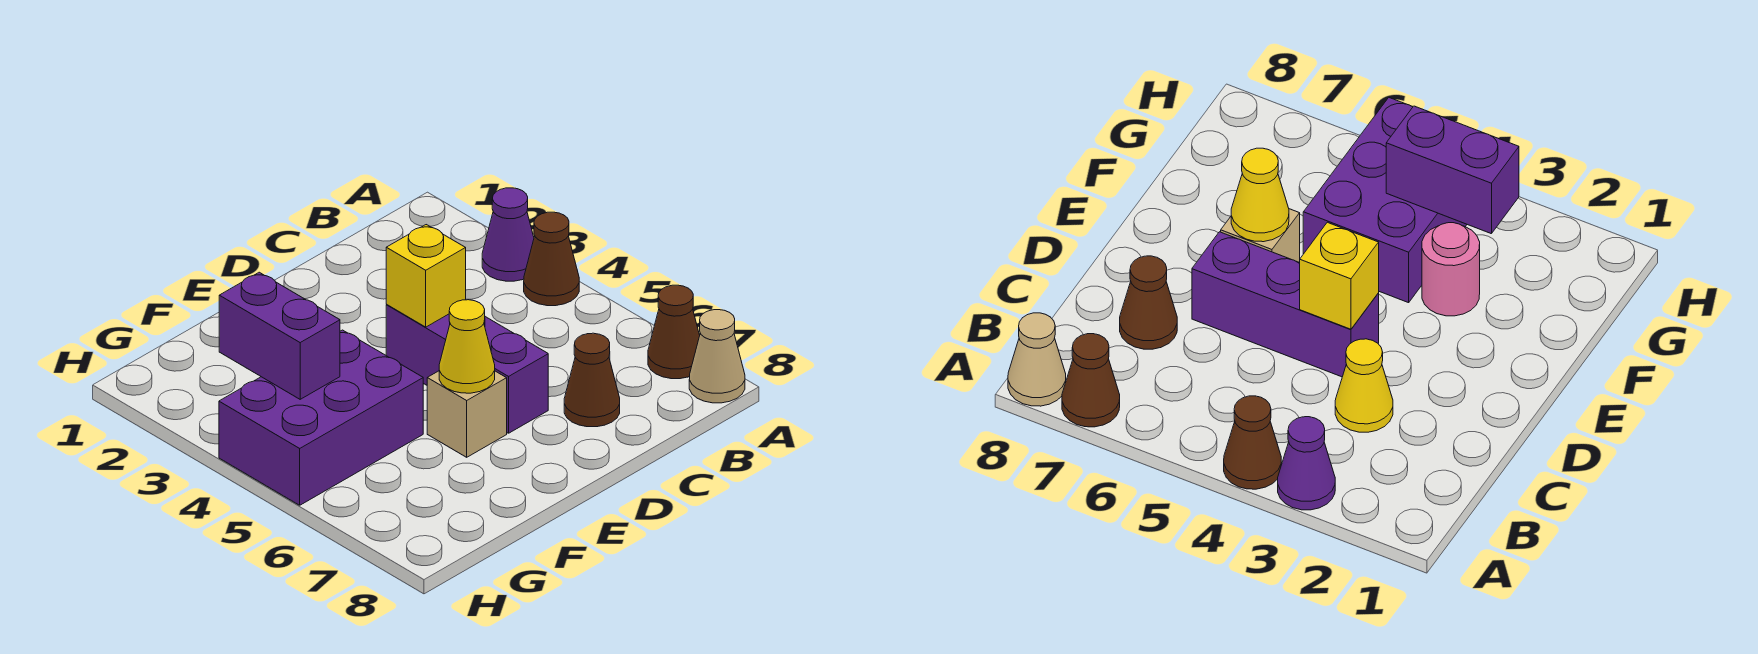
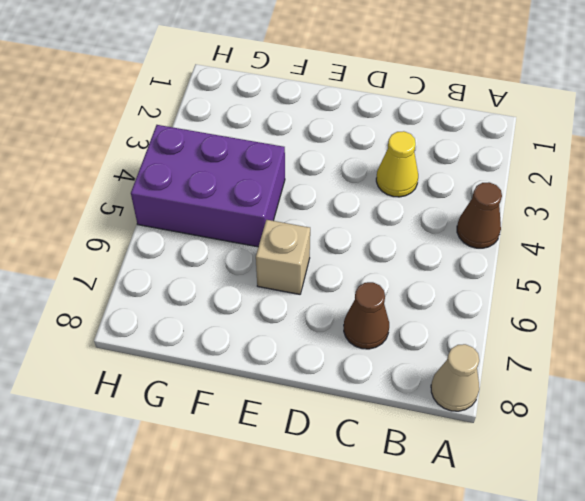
none -> purple 1x1 cone [482,188,534,281]
none -> brown 1x1 cone [648,285,700,379]
none -> purple 1x3 brick [386,305,548,433]

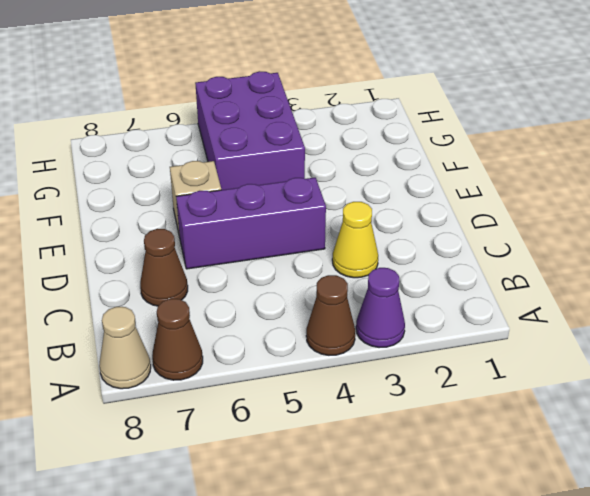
none -> pink 1x1 round brick [1422,223,1480,316]
none -> yellow 1x1 brick [386,225,466,327]
none -> yellow 1x1 cone [439,300,495,393]

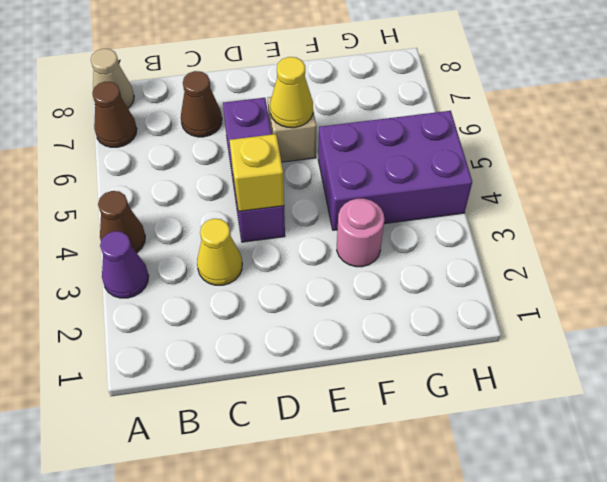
none -> purple 1x2 brick [219,272,340,399]

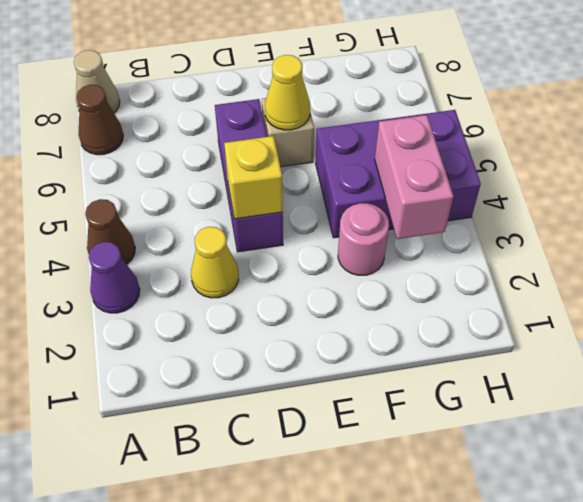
pink 1x2 brick [375,115,453,239] -> purple 1x2 brick [219,272,340,399]
none -> brown 1x1 cone [564,333,620,427]

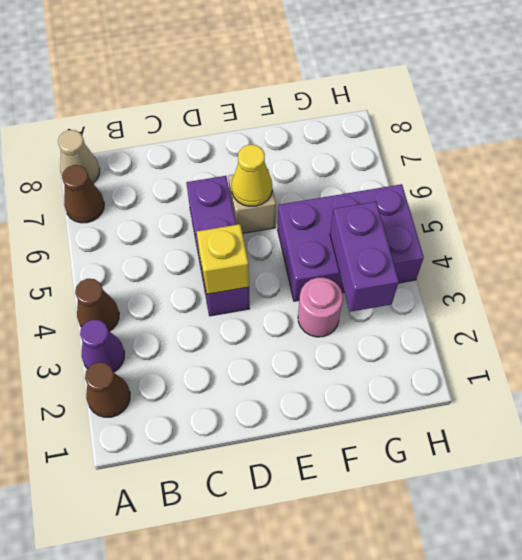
brown 1x1 cone [85,363,130,417] -> brown 1x1 cone moved to [564,333,620,427]
none -> yellow 1x1 cone [1335,339,1393,432]

